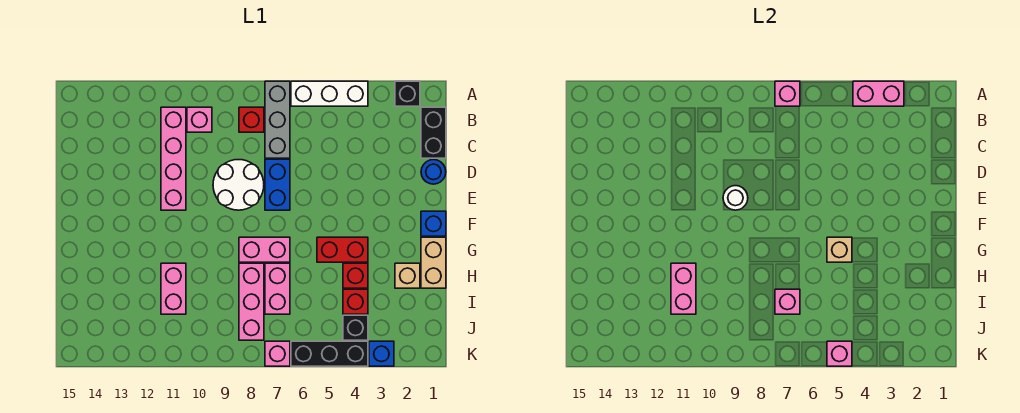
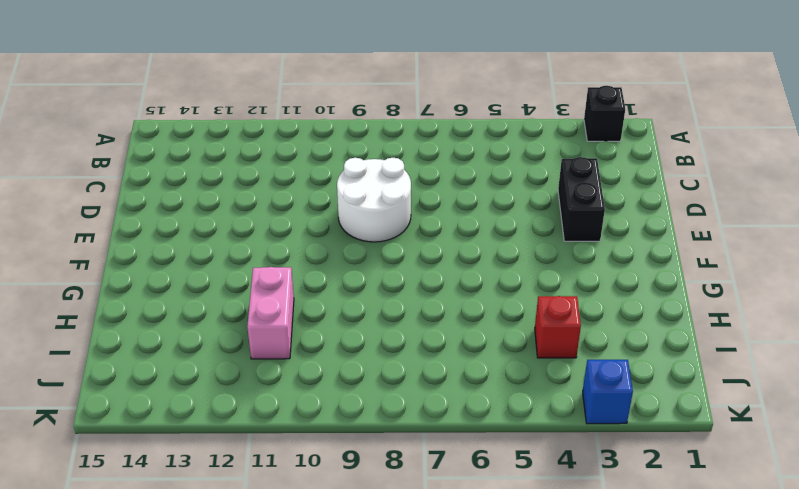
black 1x2 brick [558,157,605,241] -> black 1x2 brick moved to [421,107,446,158]
none -> white 1x3 brick [291,81,368,106]
none -> grey 1x3 brick [265,81,290,158]
none -> red 1x1 brick [239,107,264,132]
none -> pink 1x1 brick [187,107,212,132]

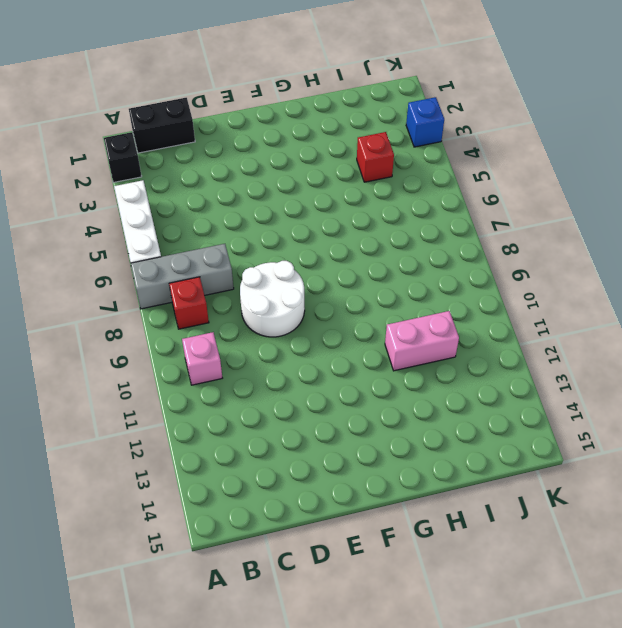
none -> pink 1x4 brick [161,107,186,210]
none -> blue 1x1 round brick [421,160,446,184]
none -> blue 1x2 brick [265,159,290,210]
none -> blue 1x1 brick [421,211,446,236]

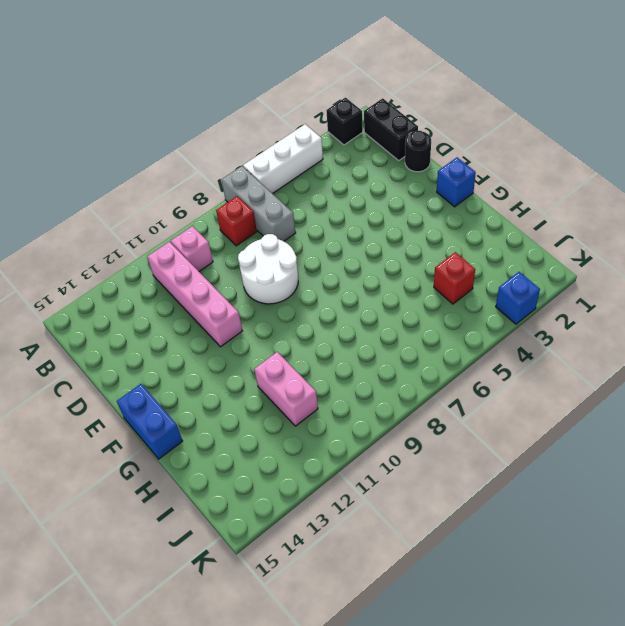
black 1x1 round brick [405,131,431,172] -> blue 1x1 round brick [421,160,446,184]
blue 1x2 brick [117,384,183,459] -> blue 1x2 brick moved to [265,159,290,210]
none -> tan 1x2 brick [421,237,446,288]
none -> red 1x2 brick [317,237,368,262]
none -> pink 1x2 brick [239,237,290,262]
none -> tan 1x1 brick [395,263,420,288]

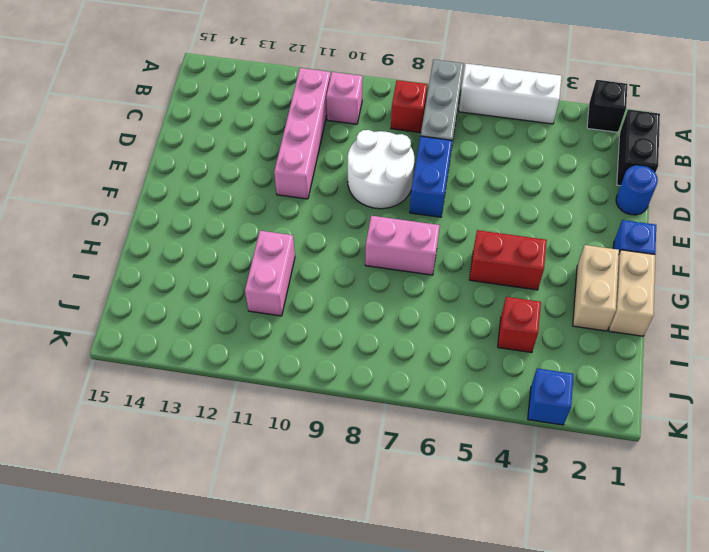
tan 1x2 brick [573,245,619,331] -> tan 1x1 brick [395,263,420,288]
none -> red 1x1 brick [343,263,368,288]
none -> pink 1x2 brick [265,263,290,314]
none -> pink 1x3 brick [239,263,264,340]
none -> black 1x1 brick [343,315,368,340]

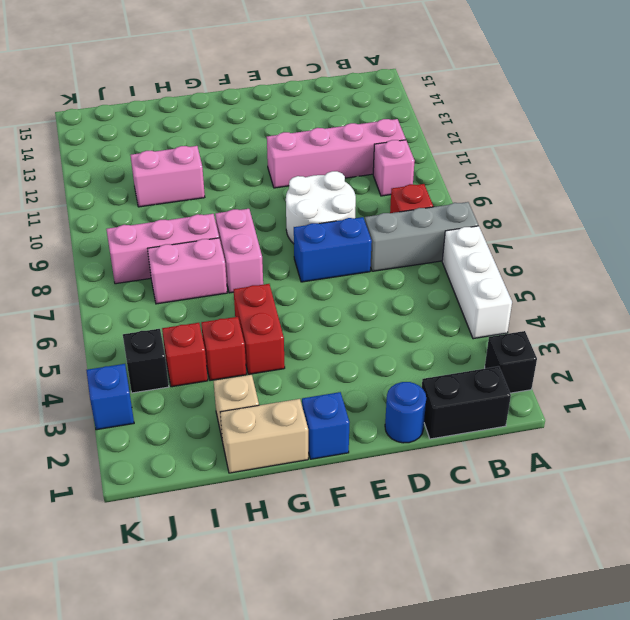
none -> black 1x3 brick [291,341,368,366]
none -> pink 1x1 brick [265,341,290,366]
none -> pink 1x2 brick [853,81,904,106]
none -> pink 1x1 brick [775,81,800,106]

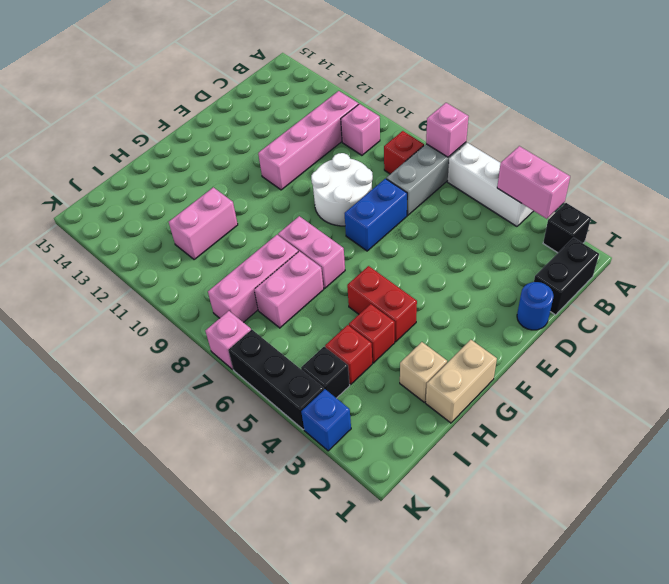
none -> blue 1x1 brick [421,211,446,236]
none -> white 1x1 round brick [723,186,748,210]
none -> tan 1x1 brick [827,237,852,262]
none -> pink 1x2 brick [671,263,696,314]

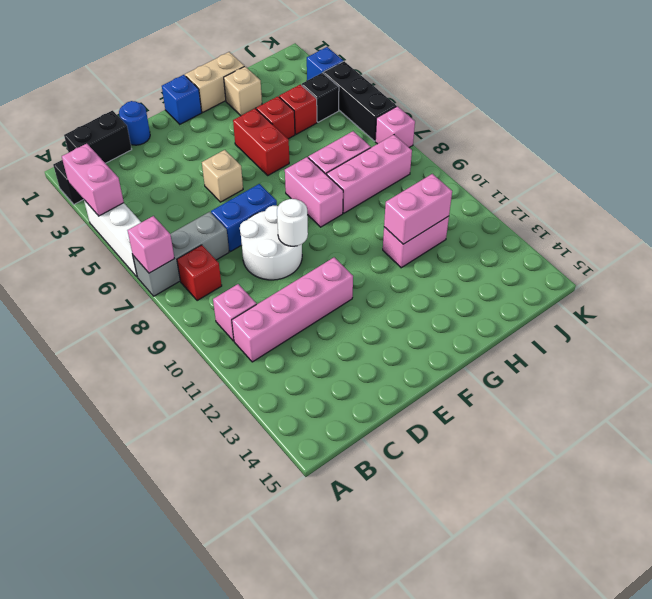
tan 1x1 brick [202,150,243,202] -> tan 1x1 brick moved to [827,237,852,262]
none -> pink 1x1 brick [775,289,800,314]
none -> pink 1x1 brick [827,341,852,366]

